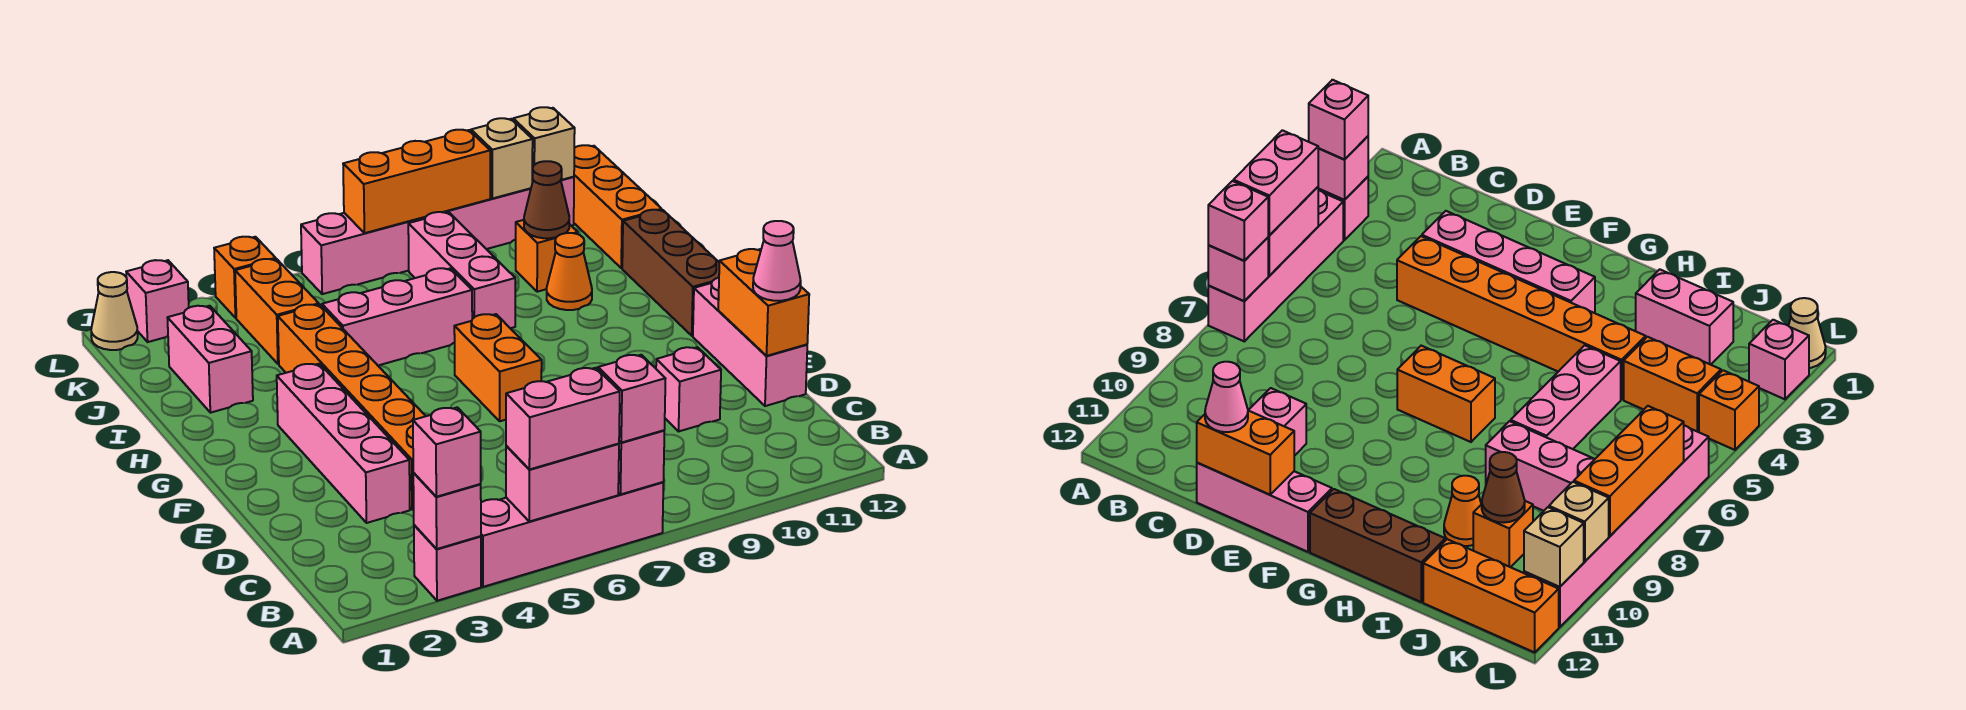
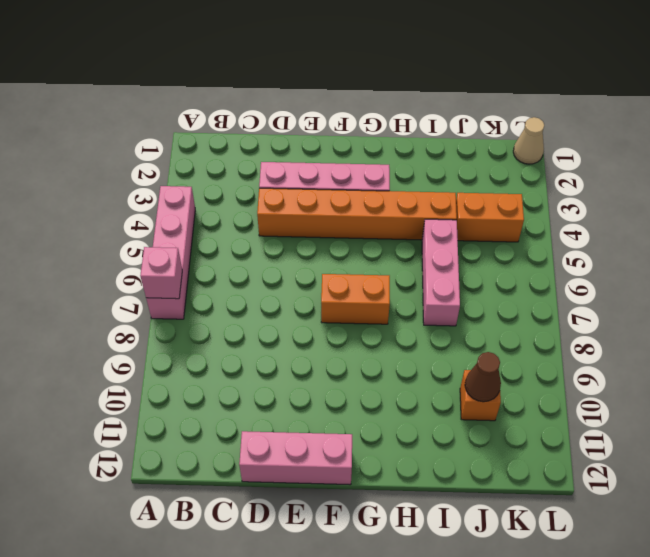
none -> pink 1x1 brick [414,525,481,601]
none -> pink 1x1 brick [656,347,721,431]
none -> brown 1x3 brick [622,210,719,336]
none -> pink 1x2 brick [168,306,253,413]

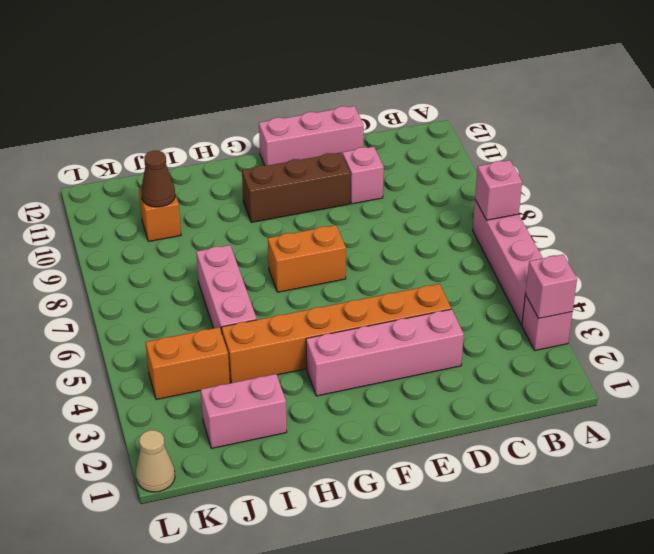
brown 1x3 brick [242,153,350,222] -> brown 1x3 brick moved to [622,210,719,336]
none -> pink 1x3 brick [408,212,515,328]
none -> orange 1x1 cone [547,233,592,310]
none -> orange 1x3 brick [574,145,662,268]
none -> pink 1x1 brick [126,260,189,342]

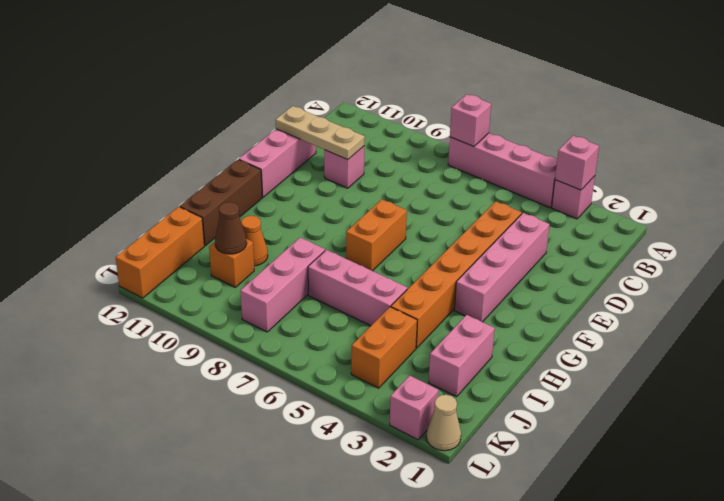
tan 1x3 plate [276,106,365,160] -> orange 1x2 brick [718,249,809,356]
none -> orange 1x1 brick [214,237,276,318]
none -> pink 1x6 brick [301,177,574,294]
none -> pink 1x2 brick [506,444,619,522]
none -> orange 1x3 brick [343,130,490,233]

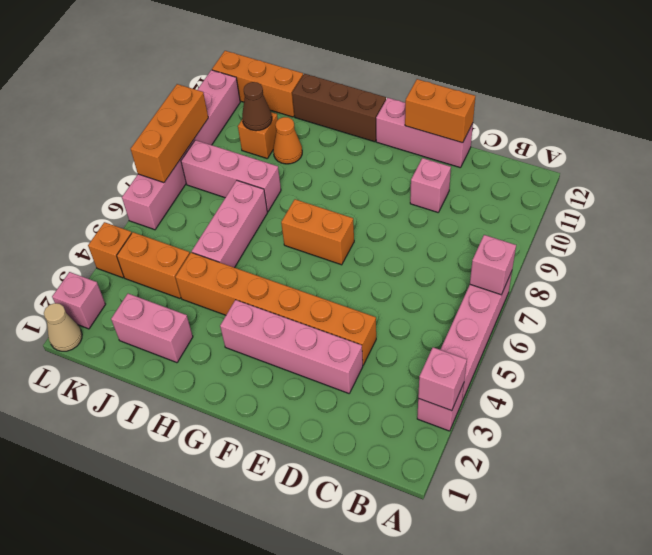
none -> pink 1x2 brick [506,444,619,522]
none -> tan 1x1 brick [471,118,533,199]
none -> tan 1x1 brick [513,107,575,182]
none -> pink 1x1 brick [413,407,481,497]

